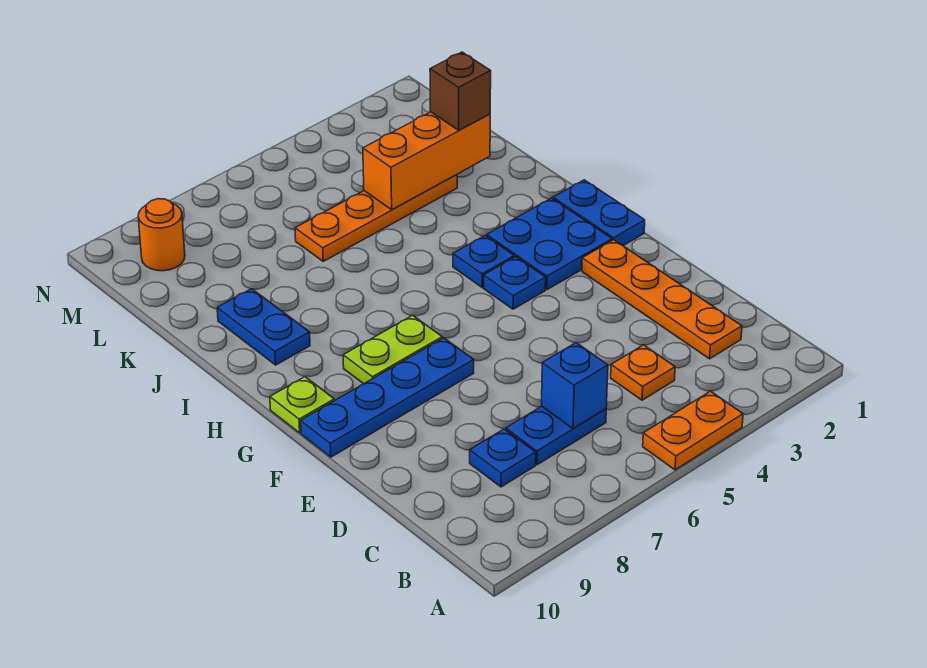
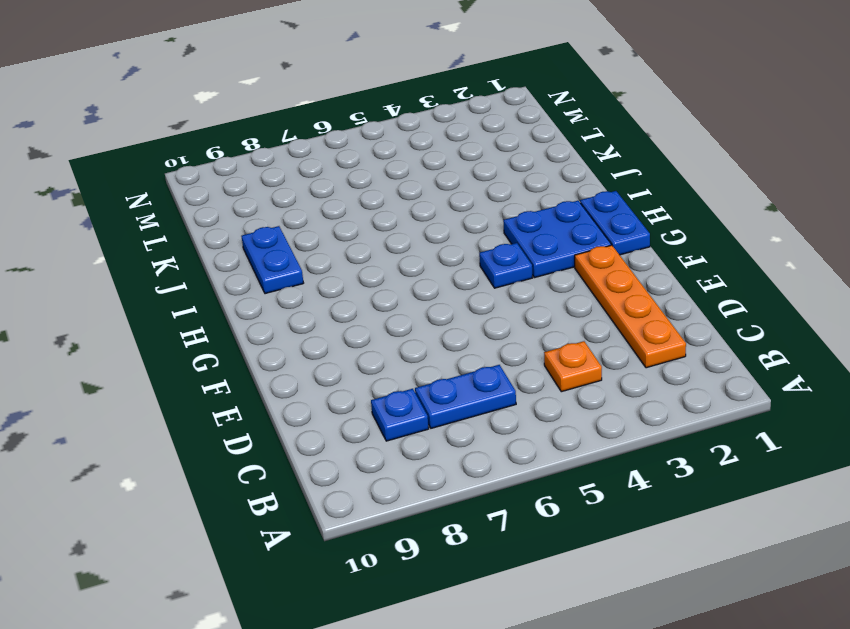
none -> orange 1x2 plate [643,391,743,470]
none -> blue 1x4 plate [301,338,474,457]
none -> lime 1x2 plate [343,315,442,384]

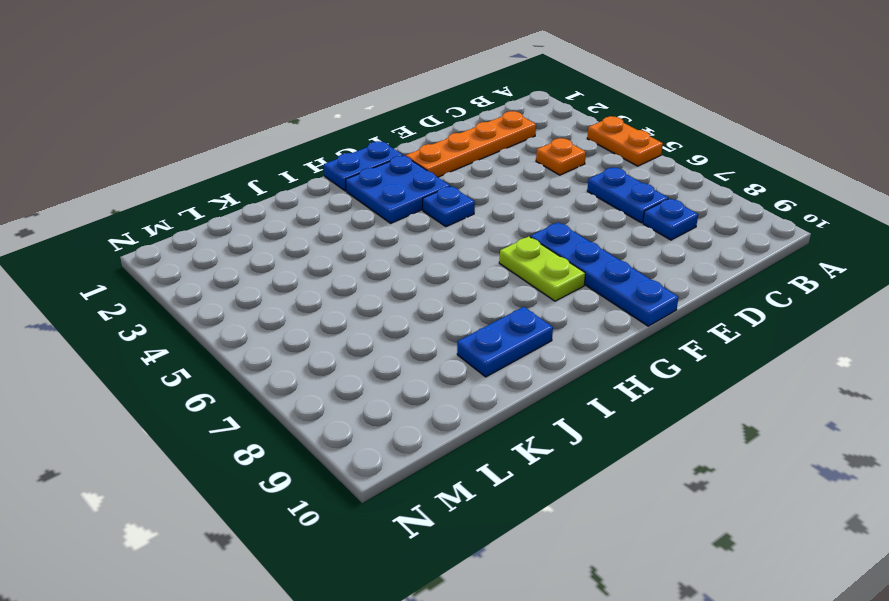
none -> lime 1x1 plate [270,377,334,433]
none -> blue 1x1 plate [453,235,514,287]
none -> orange 1x4 plate [295,175,457,261]

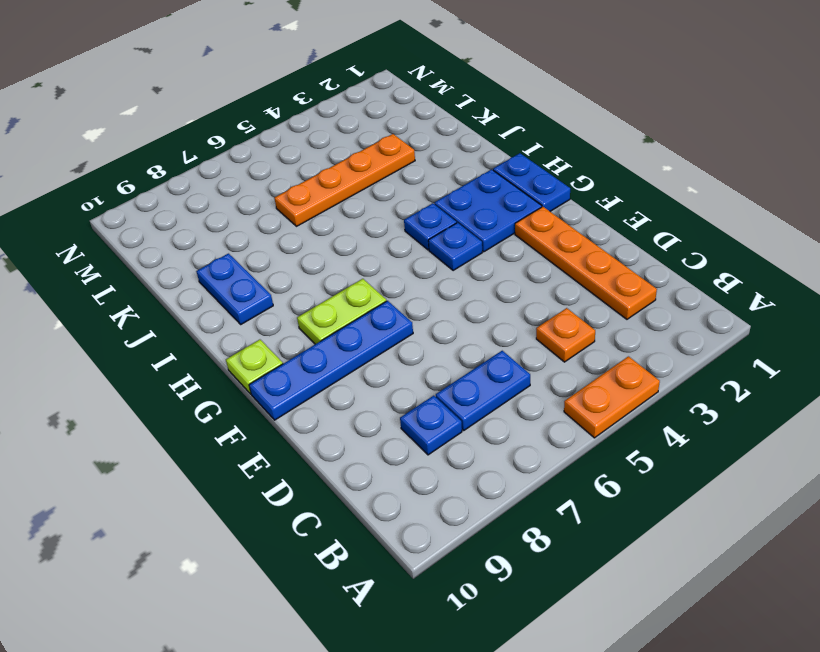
none -> orange 1x1 round brick [138,199,185,271]
none -> blue 1x1 brick [542,343,608,428]
none -> orange 1x3 brick [363,112,490,210]

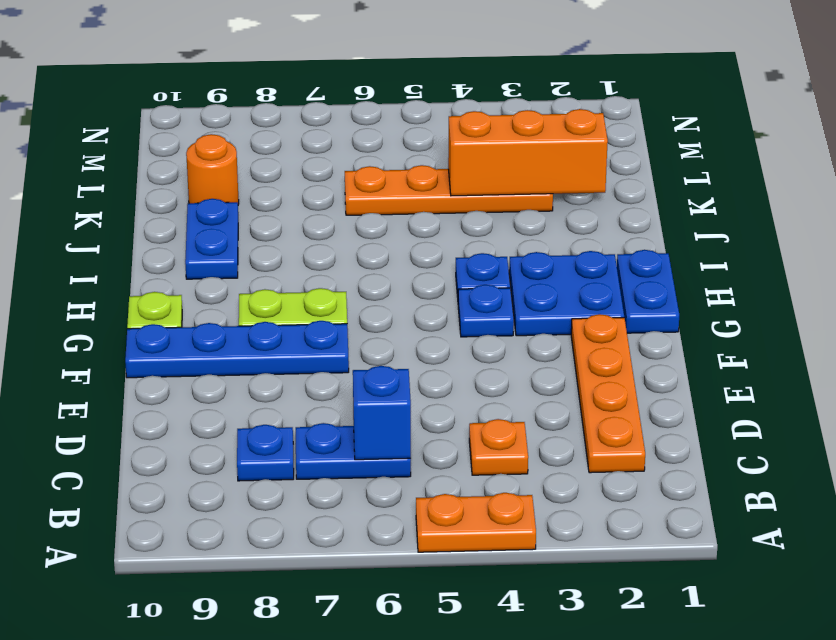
orange 1x1 round brick [186,134,239,204] -> orange 1x1 round brick moved to [138,199,185,271]
none -> brown 1x1 brick [430,52,491,130]

